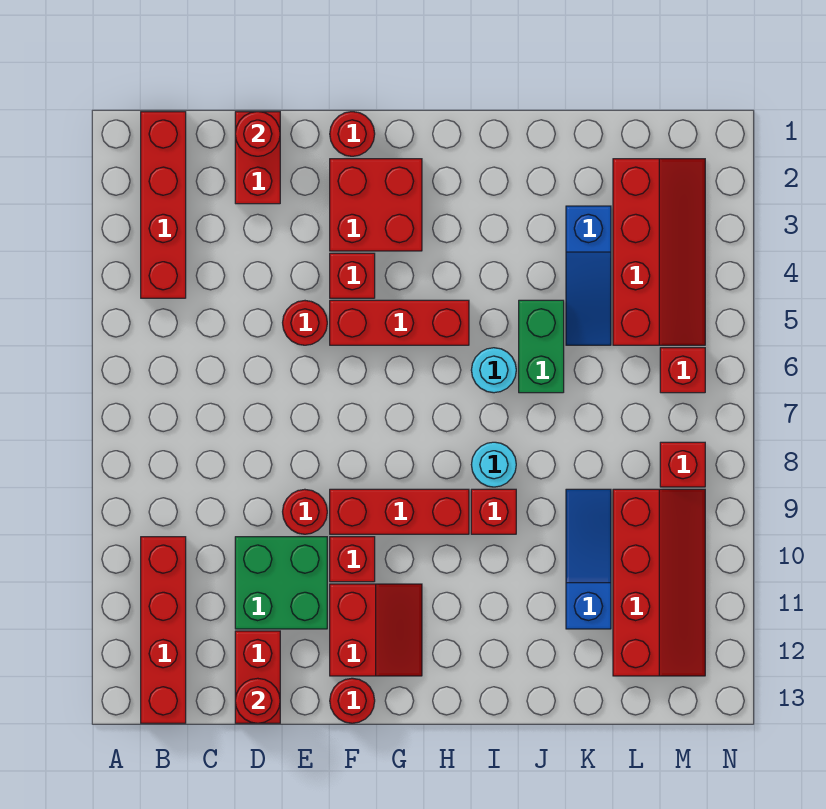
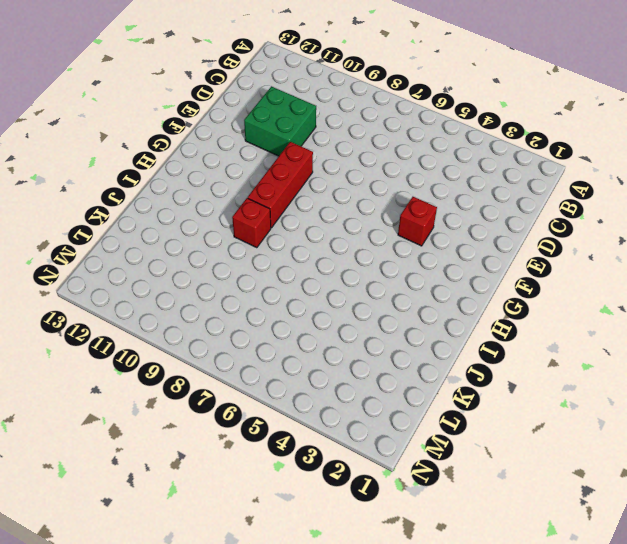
none -> red 1x4 brick [141,112,186,298]
none -> red 1x4 brick [141,537,186,723]
none -> red 1x2 brick [235,112,280,204]

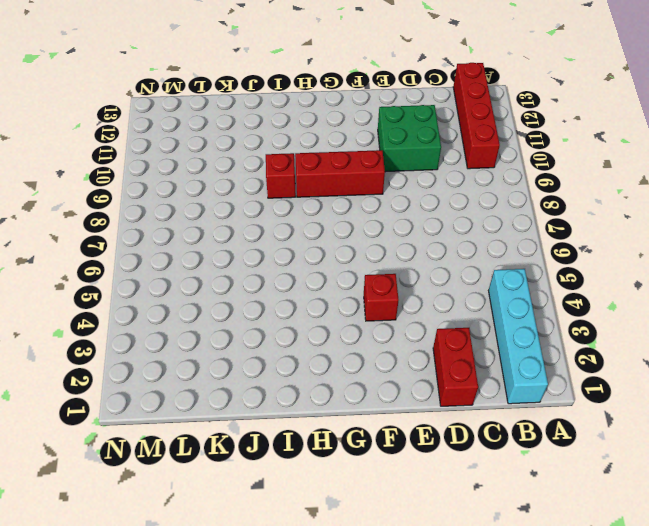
cyan 1x4 brick [489,269,548,404] -> red 1x4 brick [141,112,186,298]
none -> red 1x2 brick [235,631,280,723]
none -> red 1x1 round brick [283,301,327,345]
none -> red 1x1 round brick [283,489,327,534]

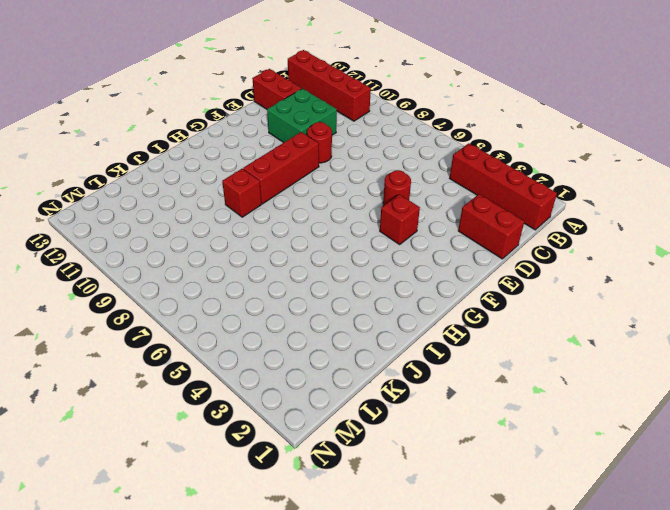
none -> red 1x1 round brick [330,112,375,156]
none -> red 2x2 brick [330,159,422,251]
none -> red 1x3 brick [330,300,469,345]

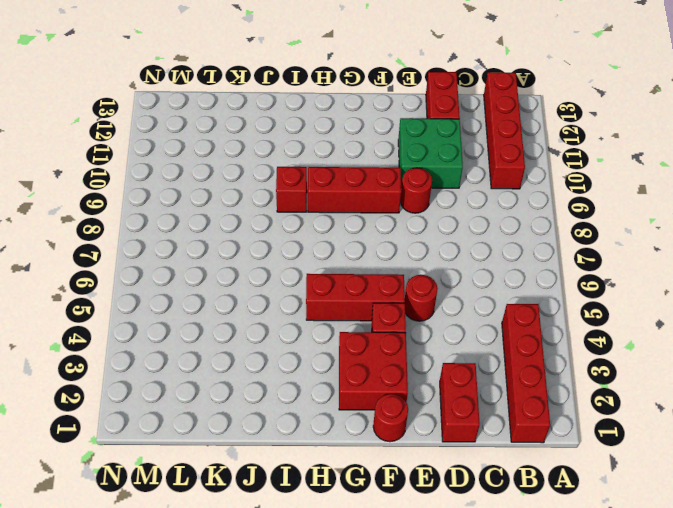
none -> red 1x1 brick [330,537,375,582]
none -> red 2x2 slope [330,584,422,676]
none -> red 1x1 round brick [330,678,375,723]

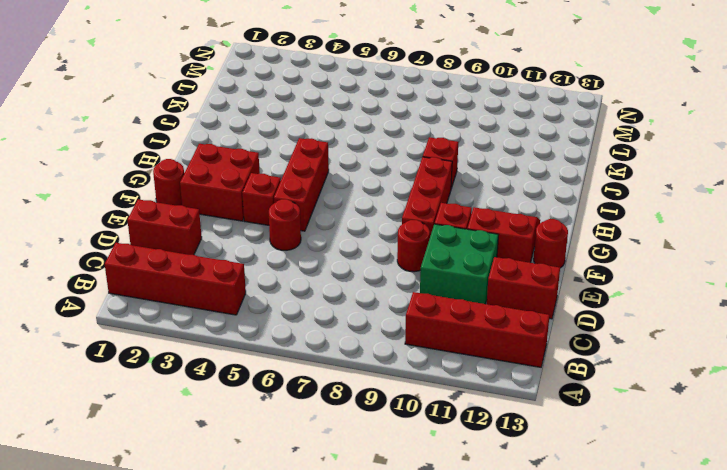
none -> cyan 1x1 round brick [471,348,516,393]
none -> cyan 1x1 round brick [471,442,516,487]
none -> green 1x2 brick [519,300,564,393]

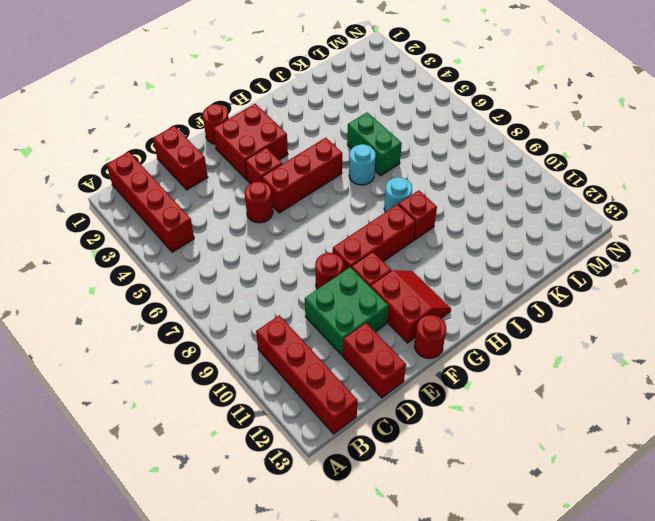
none -> blue 1x3 slope [566,206,611,345]
none -> blue 1x3 slope [566,489,611,629]
none -> red 2x4 slope [613,159,705,345]

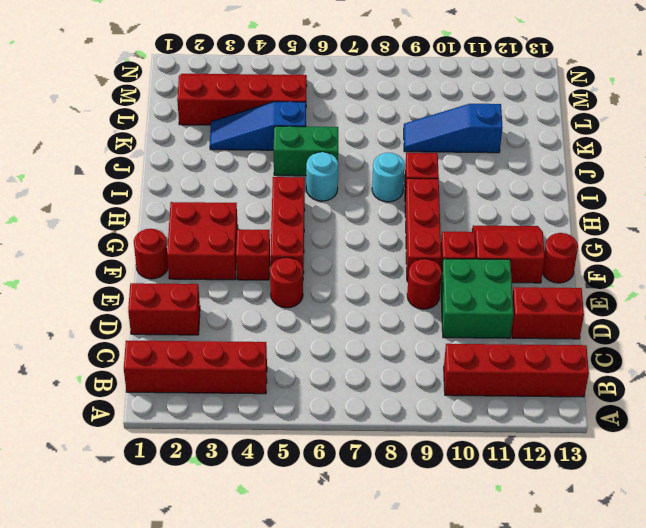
blue 1x3 slope [210,102,306,150] -> blue 1x3 slope turned to [566,206,611,345]
none -> red 2x4 slope [613,489,705,676]
none -> red 1x1 brick [660,348,705,393]
none -> red 1x1 brick [660,442,705,487]

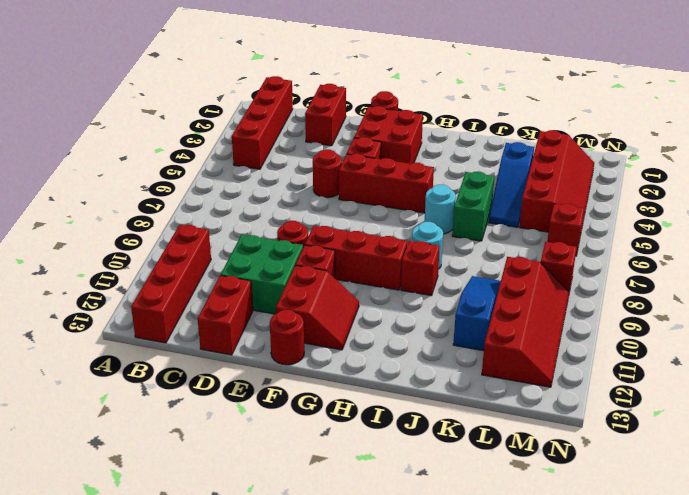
none -> red 1x1 round brick [235,112,280,156]
none -> red 1x1 round brick [235,678,280,723]

